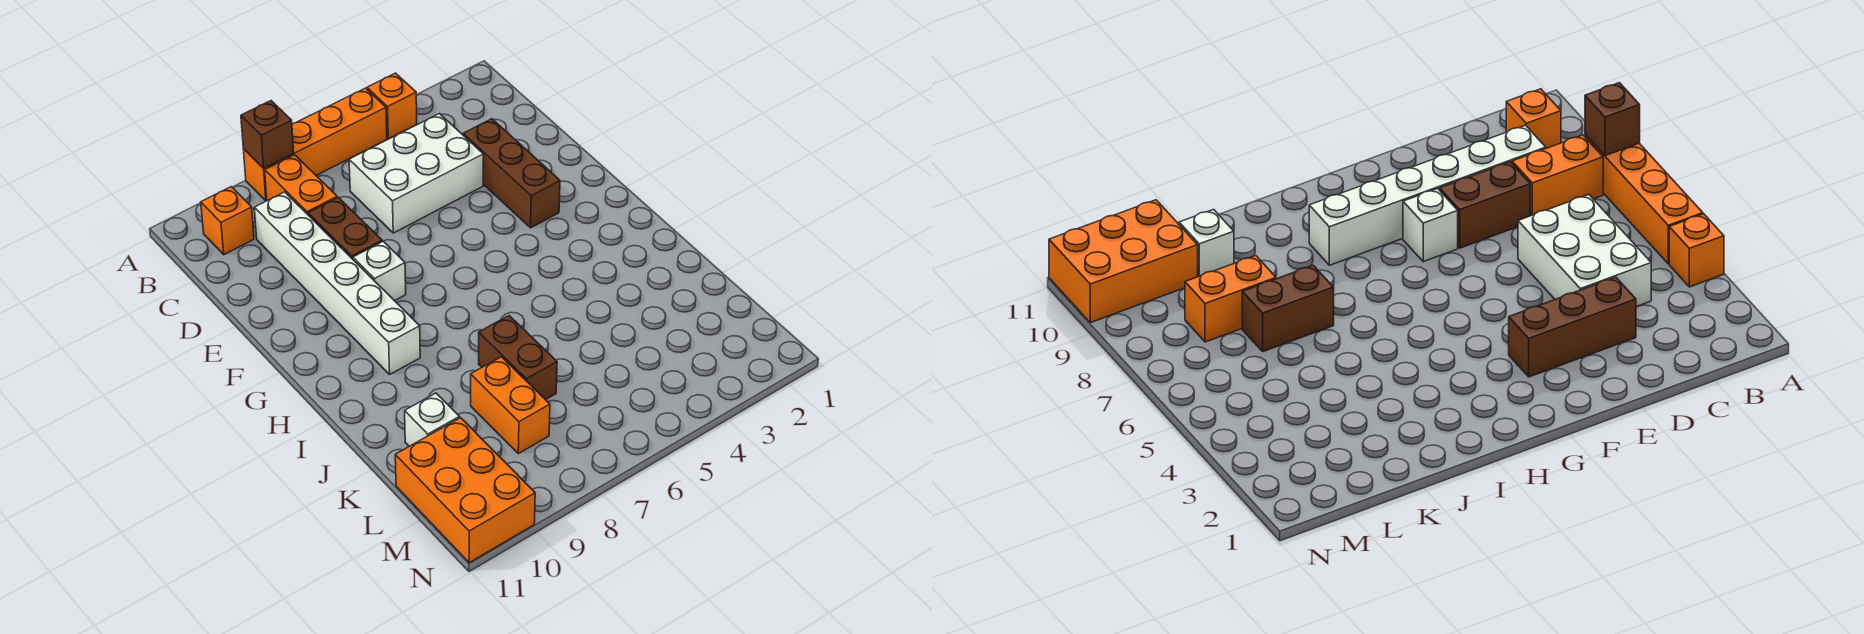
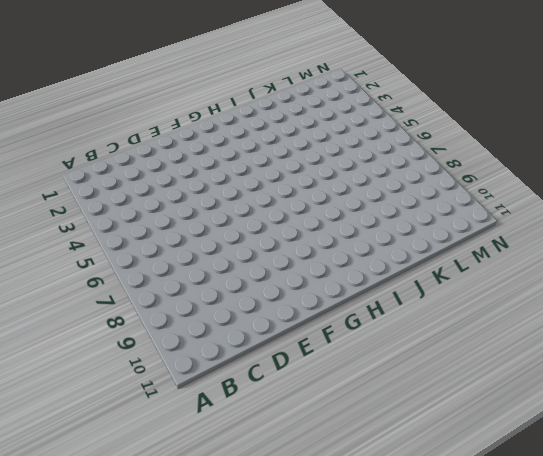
none -> orange 1x1 brick [367,73,417,139]
none -> orange 1x4 brick [243,88,387,201]
none -> orange 1x2 brick [265,155,337,214]

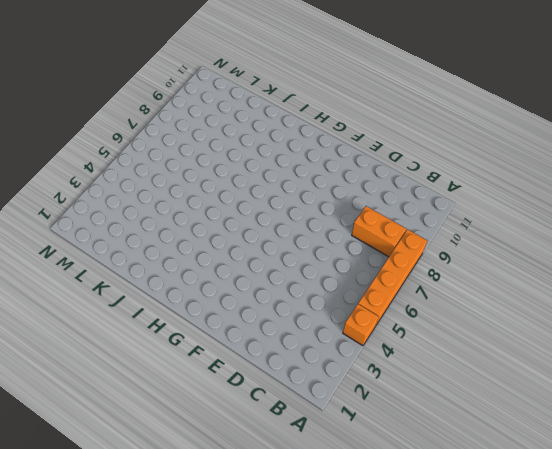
none -> orange 1x1 brick [201,187,254,255]
none -> white 2x3 brick [349,114,483,233]
none -> white 1x6 brick [254,192,420,374]

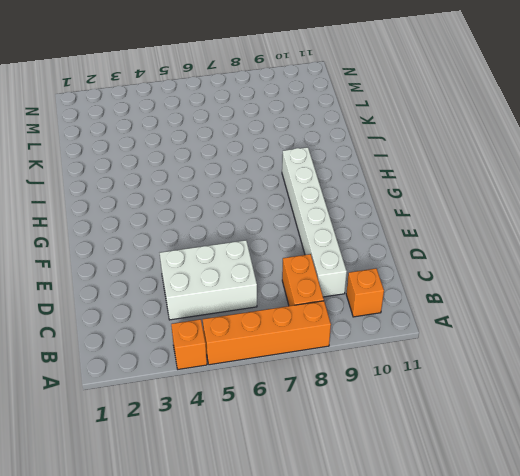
none -> brown 1x3 brick [463,119,560,228]
none -> brown 1x2 brick [308,197,382,259]
none -> white 1x1 brick [353,241,406,301]

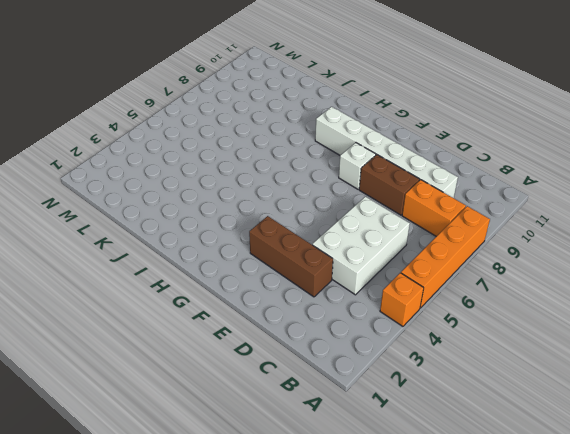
none -> orange 1x1 brick [201,187,254,255]
none -> brown 1x2 brick [479,316,557,400]
none -> orange 1x2 brick [471,357,550,454]

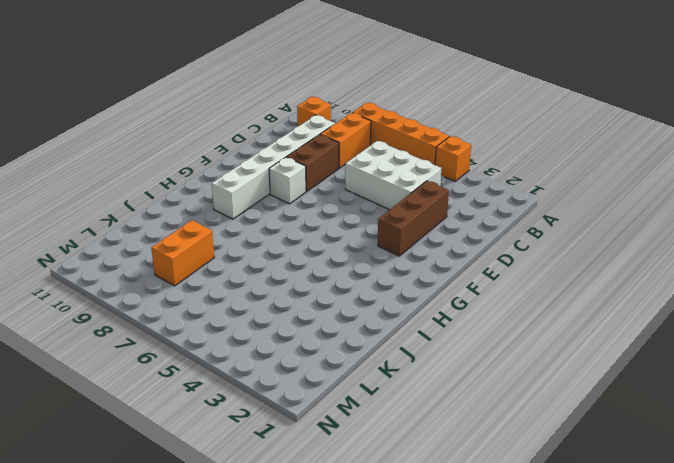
none -> brown 1x2 brick [479,316,557,400]
none -> white 1x1 brick [405,393,460,446]
none -> orange 2x3 brick [395,418,535,563]

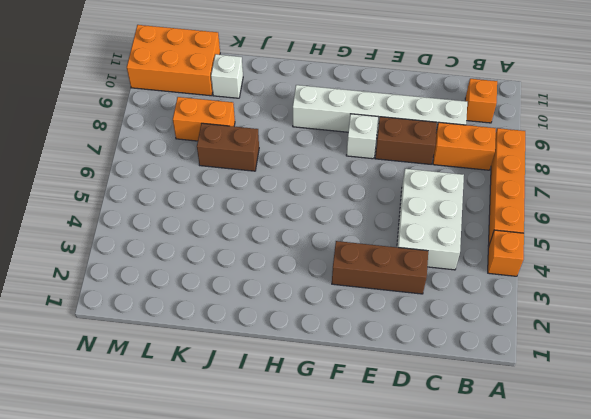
none -> brown 1x1 brick [241,101,294,168]

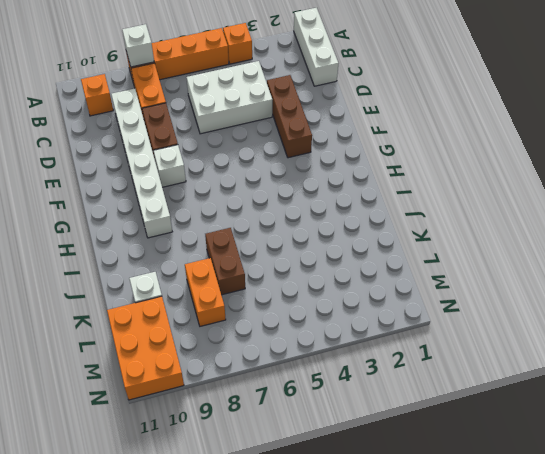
white 1x3 brick [294,8,339,86] -> none
white 1x1 brick [122,24,154,67] -> brown 1x1 brick [241,101,294,168]

